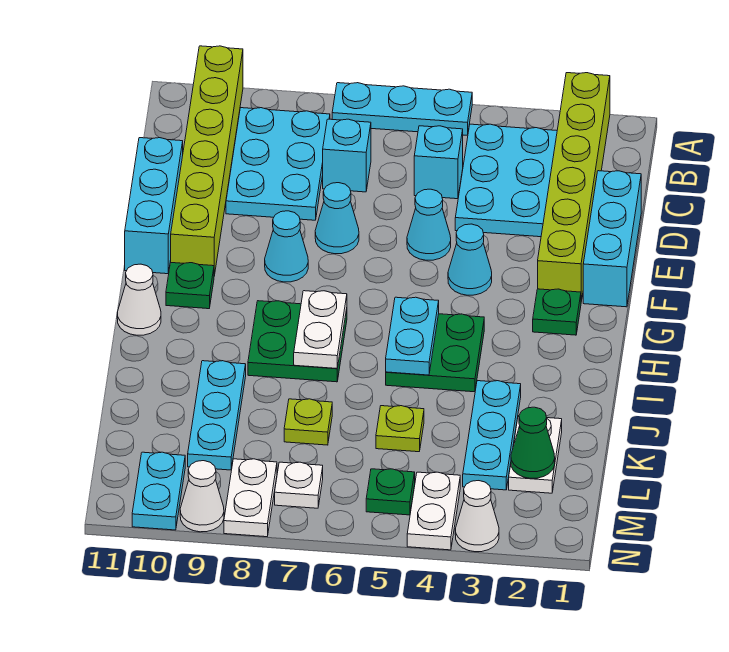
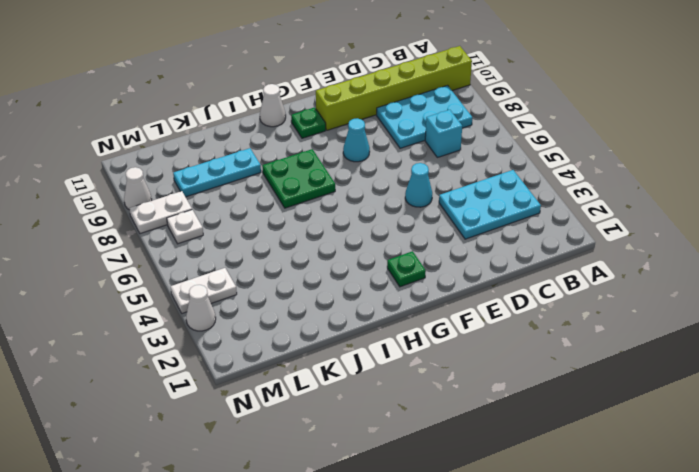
none -> lime 1x6 brick [538,73,610,301]
none -> cyan 1x3 plate [332,83,472,135]
none -> cyan 1x1 brick [414,126,463,199]
none -> cyan 1x3 brick [583,171,641,307]

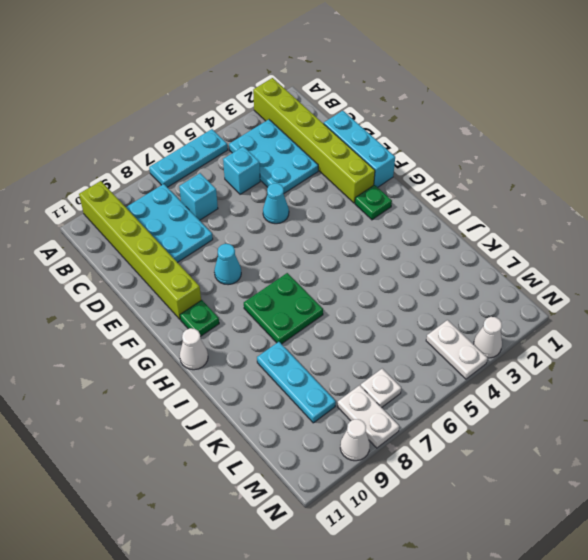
none -> cyan 1x3 brick [125,138,183,274]
none -> cyan 1x1 cone [315,183,359,254]
none -> cyan 1x1 cone [448,224,492,295]
none -> green 2x2 plate [386,314,484,392]

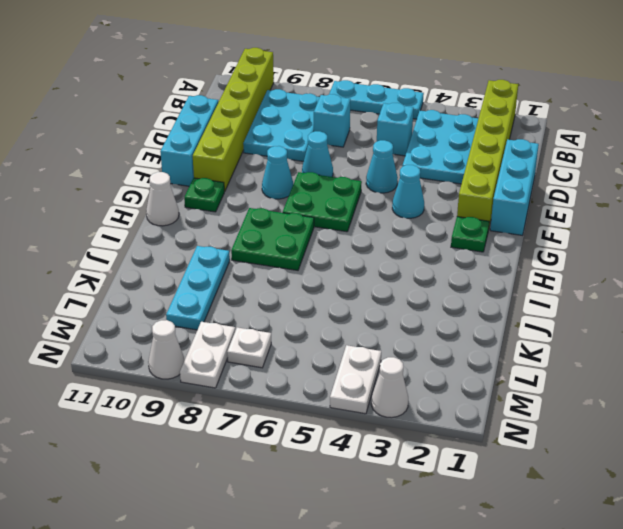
green 2x2 plate [283,172,362,232] -> green 2x2 plate moved to [386,314,484,392]
none -> cyan 1x3 plate [463,381,521,490]
none -> white 1x2 plate [509,416,562,493]
none -> lime 1x1 plate [376,406,424,452]
none -> lime 1x1 plate [284,399,332,445]

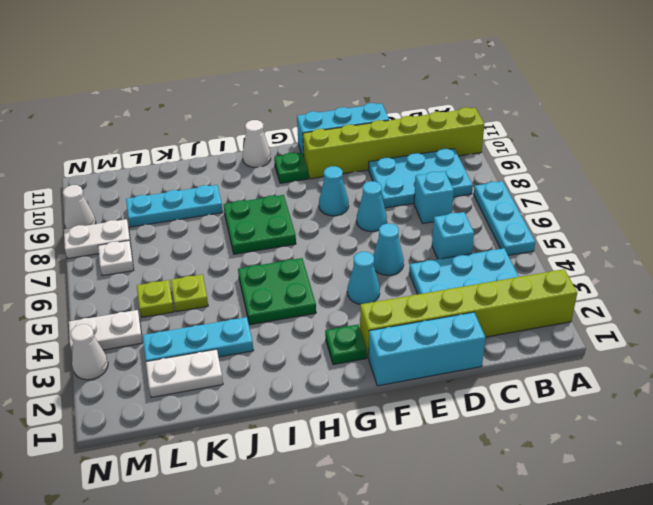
lime 1x1 plate [137,280,174,317] -> lime 1x1 plate moved to [284,399,332,445]
none -> green 1x1 plate [366,469,415,515]
none -> cyan 1x2 plate [132,452,185,530]
none -> cyan 1x2 plate [386,297,439,375]
none -> white 1x2 plate [294,291,347,368]

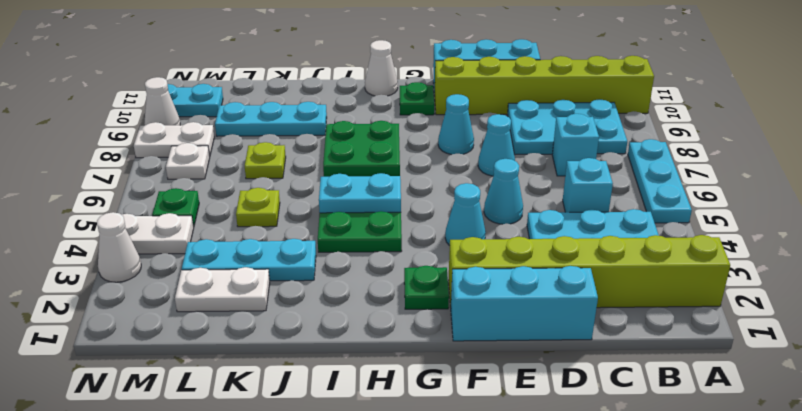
none -> white 1x2 plate [294,291,347,368]
none -> green 1x1 cone [511,407,555,478]

